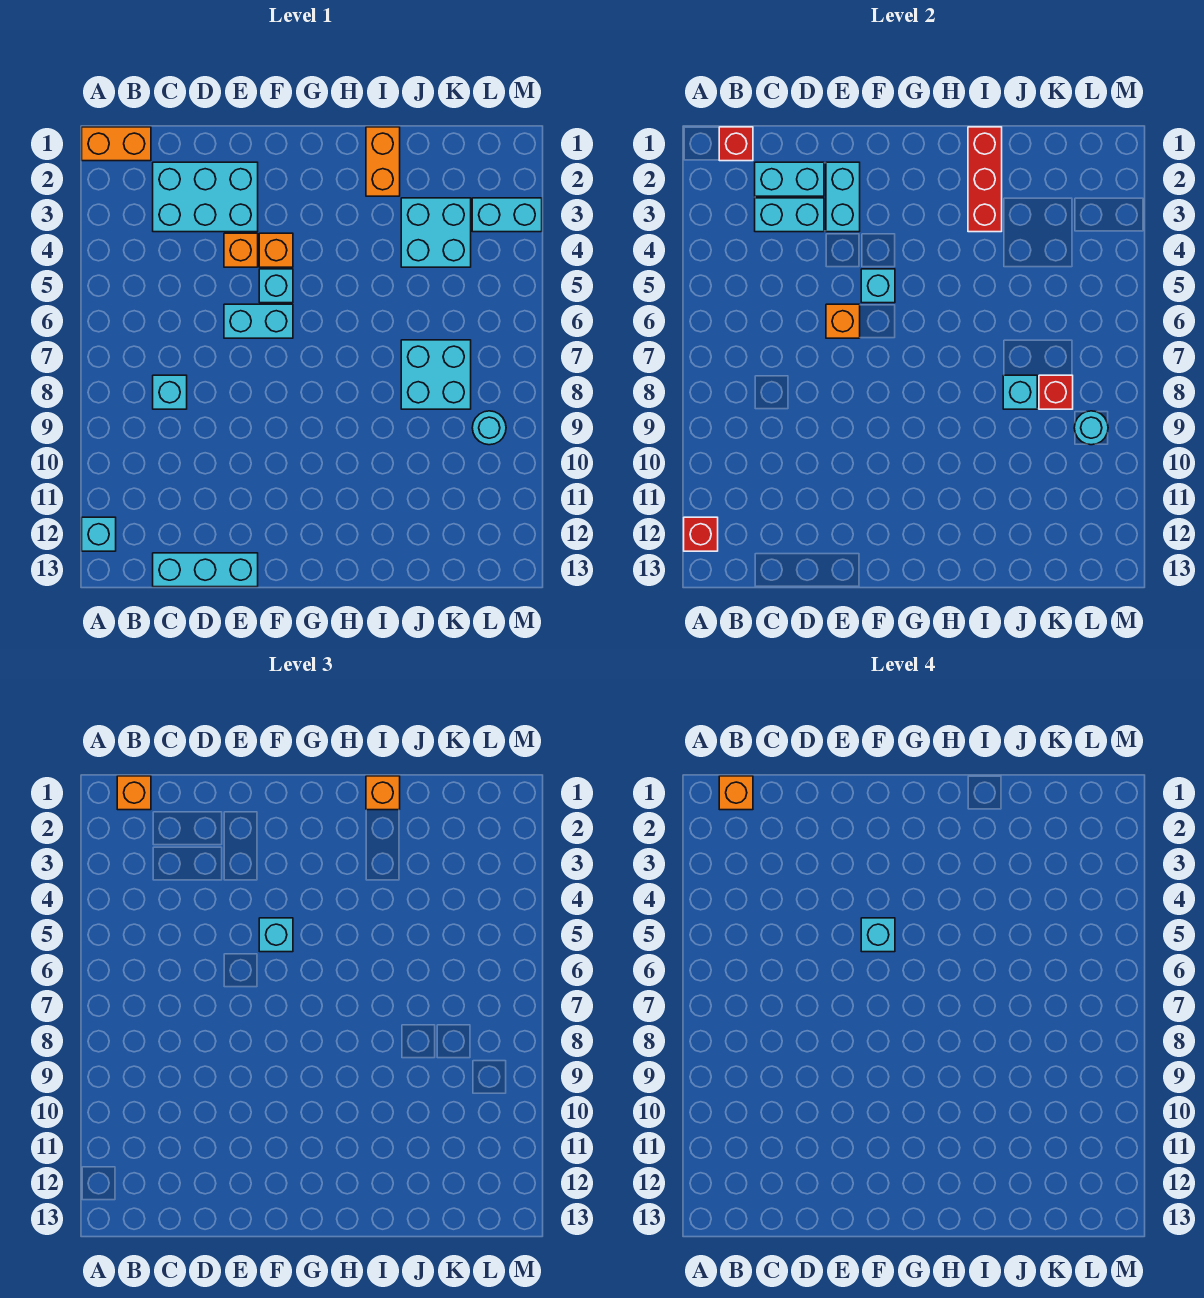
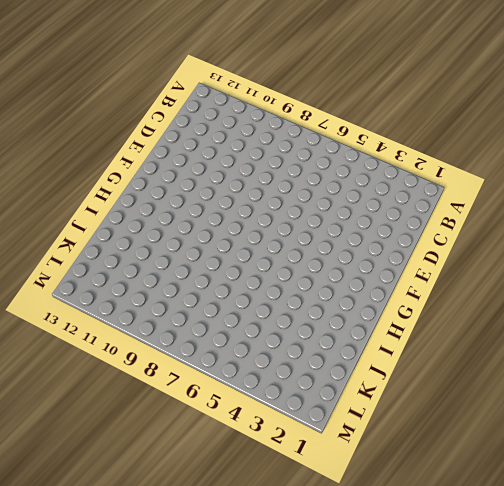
none -> orange 1x2 brick [82,127,151,161]
none -> cyan 1x1 brick [82,517,116,551]
none -> cyan 2x3 brick [153,162,258,232]
none -> cyan 1x1 brick [153,375,187,409]

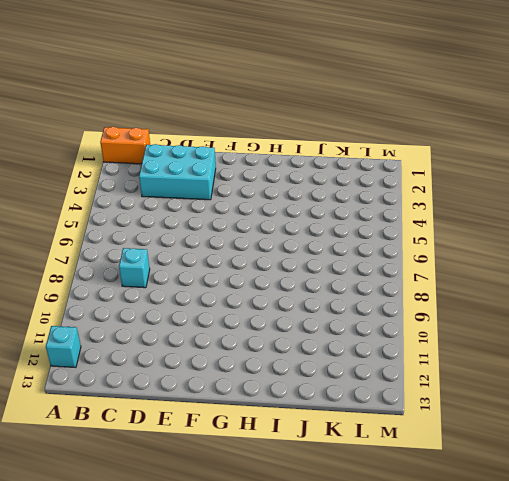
none -> cyan 1x3 brick [153,553,258,587]
none -> orange 1x1 brick [224,233,258,267]
none -> cyan 1x2 brick [224,304,293,338]
none -> orange 1x1 brick [259,233,293,267]

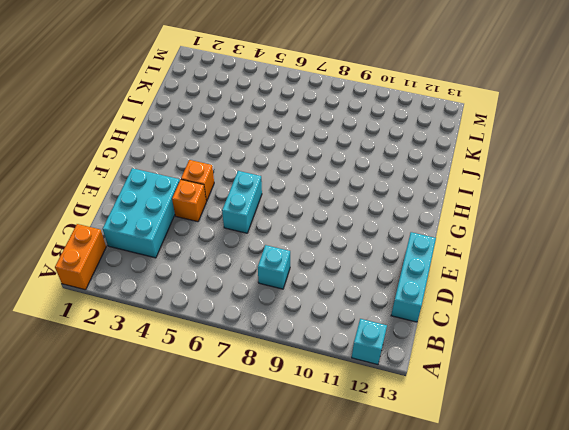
none -> cyan 1x1 brick [259,269,293,303]
none -> orange 1x2 brick [366,127,400,196]
none -> cyan 2x2 brick [401,198,471,267]
none -> cyan 2x2 brick [401,340,471,409]

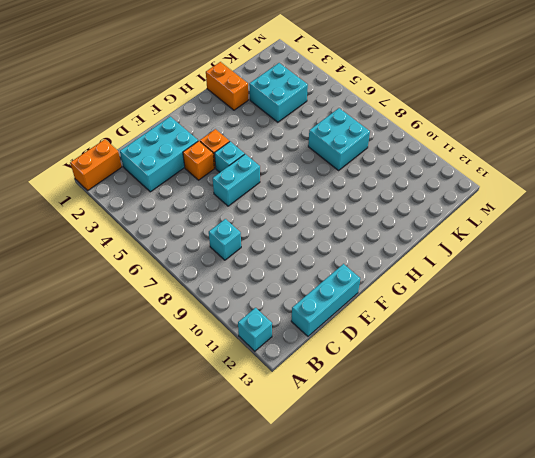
none -> cyan 1x2 brick [472,198,542,232]
none -> cyan 1x1 round brick [472,411,506,445]
none -> red 1x1 brick [684,517,718,551]
none -> red 1x1 brick [719,127,753,161]

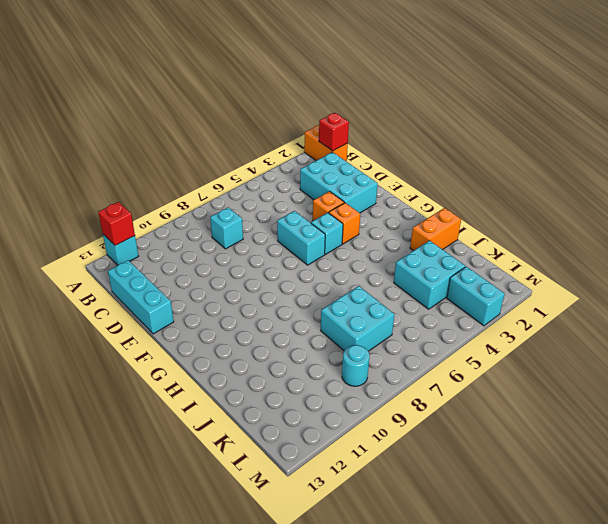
none -> cyan 1x2 brick [755,162,824,196]
none -> cyan 1x2 brick [755,198,824,232]
none -> cyan 1x2 brick [826,162,860,232]
none -> orange 1x1 brick [826,304,860,338]

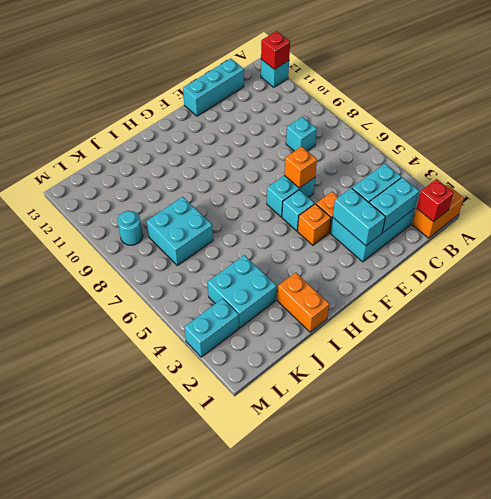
none -> cyan 1x1 brick [861,269,895,303]
none -> red 1x3 brick [968,127,1002,232]
none -> cyan 1x1 brick [1003,375,1037,409]
none -> red 1x1 brick [1039,375,1073,409]

